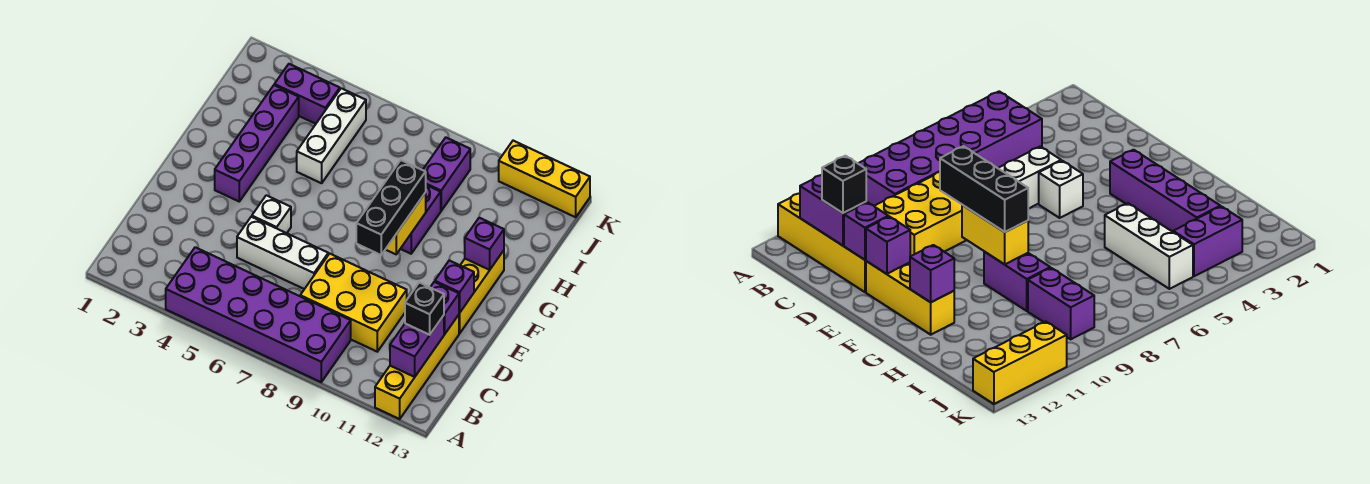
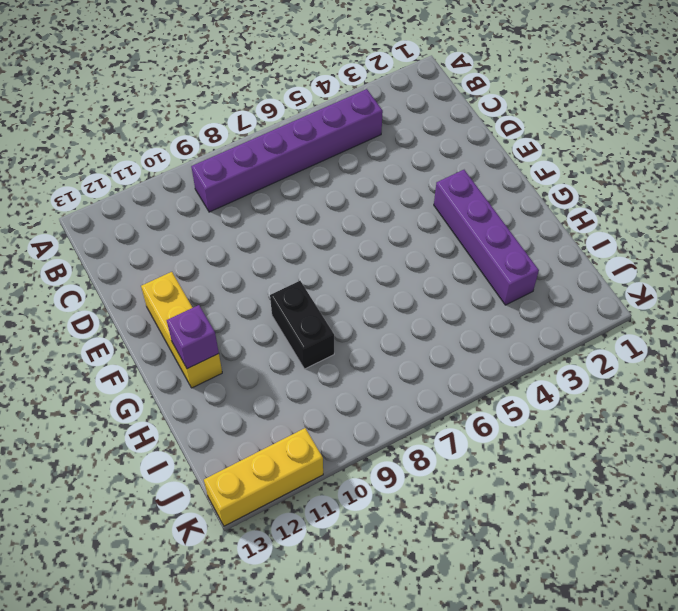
purple 1x6 brick [191,89,383,212] -> purple 2x6 brick [166,247,351,382]
black 1x2 brick [270,281,334,369] -> purple 1x2 brick [401,185,441,254]
none -> yellow 1x4 brick [375,315,459,419]
none -> yellow 2x3 brick [300,254,407,352]
none -> white 1x3 brick [237,217,328,289]

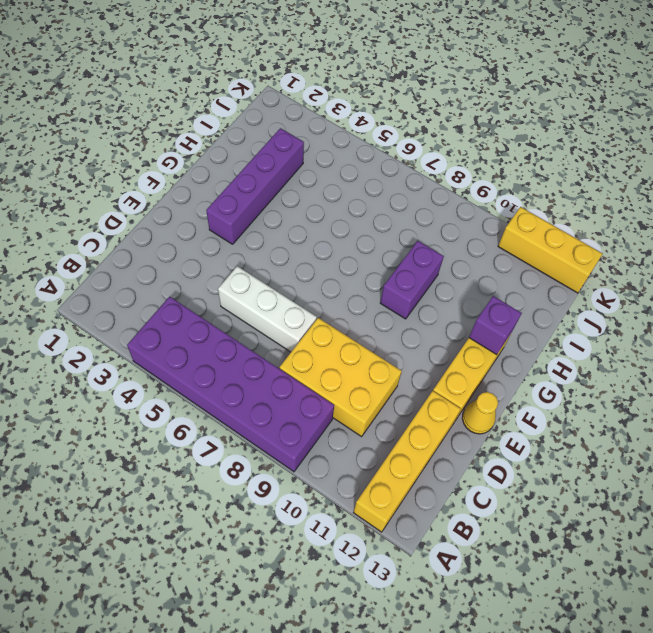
yellow 1x1 cone [462,392,498,434] -> none
none -> white 1x1 brick [252,195,291,233]
none -> white 1x3 brick [297,88,366,183]
none -> purple 1x2 brick [423,138,470,211]

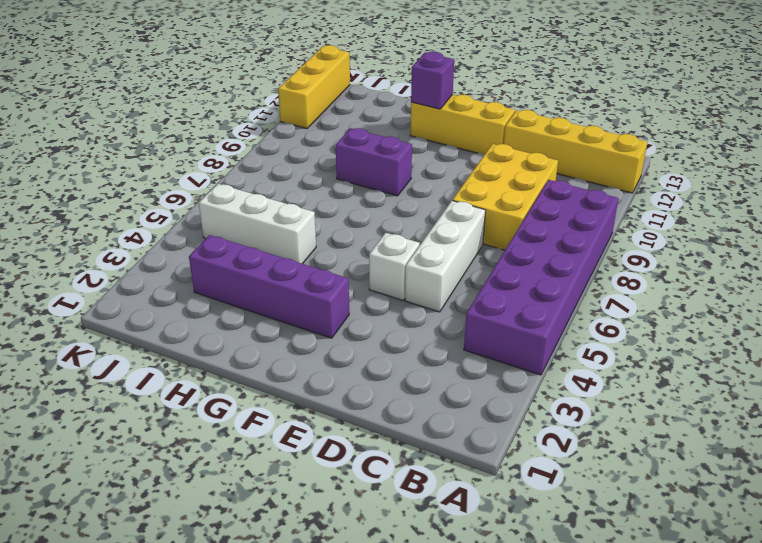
none -> purple 1x2 brick [423,138,470,211]
none -> purple 1x2 brick [274,64,340,124]
none -> purple 1x2 brick [390,315,444,377]

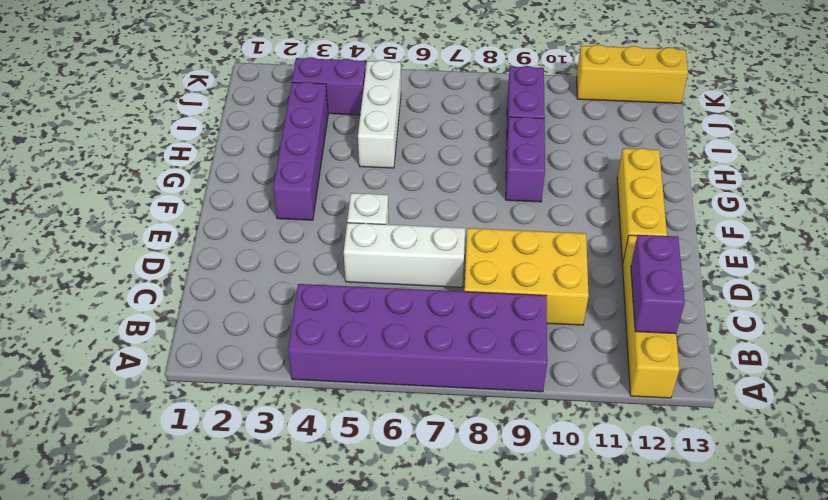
none -> purple 1x1 brick [430,282,459,334]
none -> purple 1x1 brick [435,260,474,313]
none -> yellow 1x2 brick [385,193,426,254]

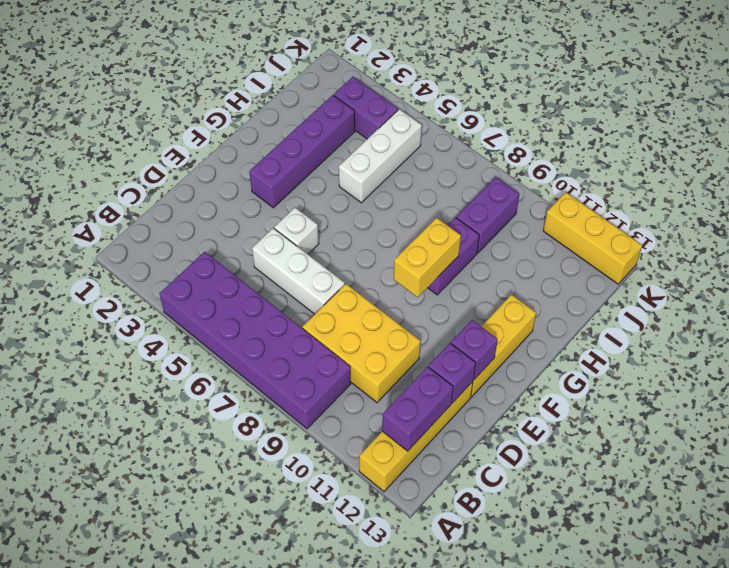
none -> purple 1x1 brick [464,218,504,270]
none -> black 1x1 brick [405,283,444,335]
none -> black 1x3 brick [356,160,426,255]

